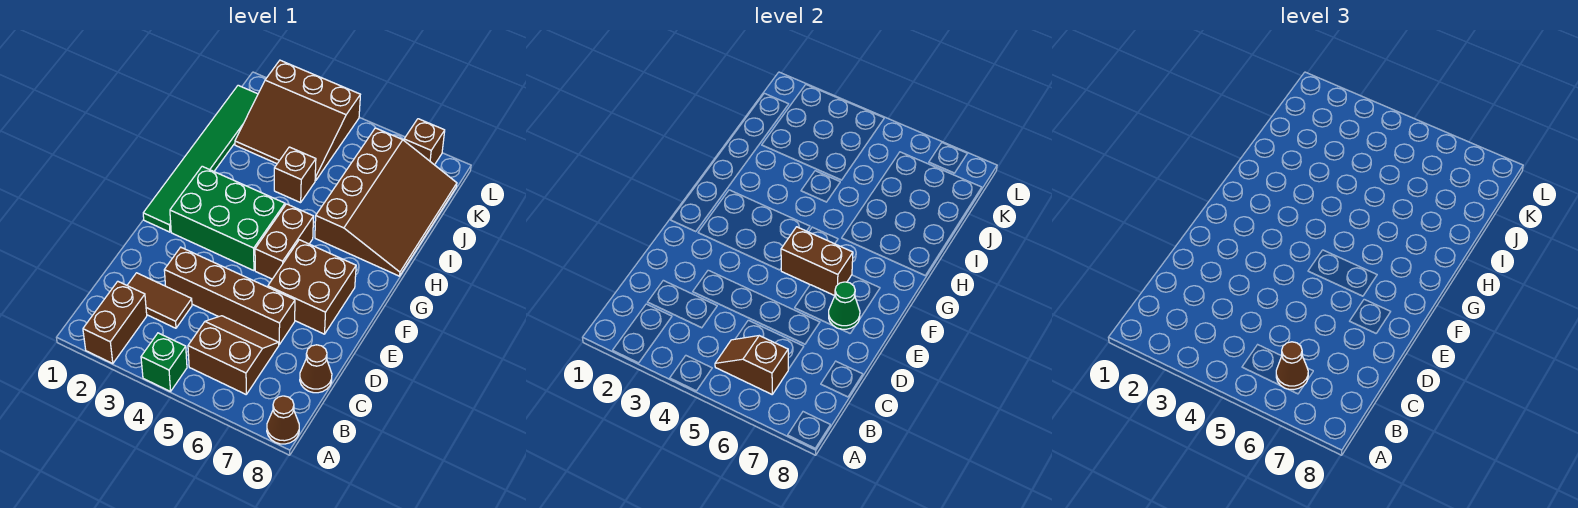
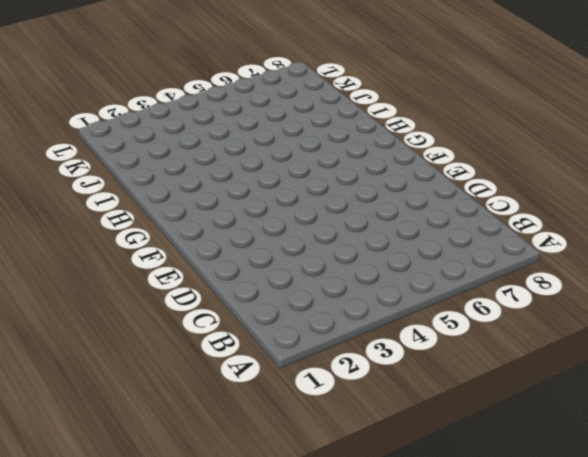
none -> brown 1x2 brick [83,281,147,363]
none -> green 1x1 brick [141,333,187,392]
none -> brown 1x1 cone [267,396,299,444]

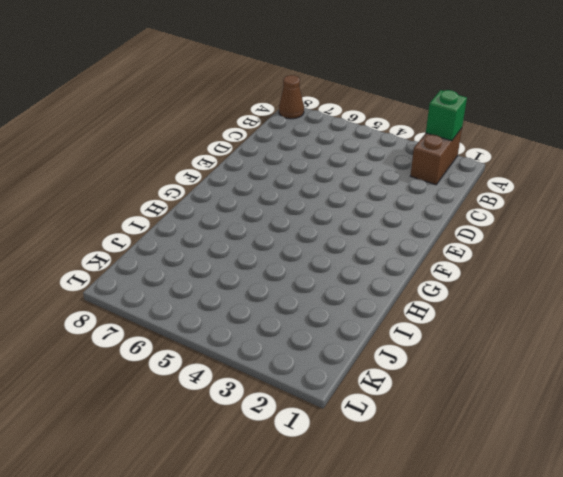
green 1x1 brick [426,90,467,141] -> green 1x1 brick moved to [141,333,187,392]
none -> brown 2x2 slope [188,316,279,394]
none -> brown 1x2 tile [127,273,192,328]
none -> brown 1x1 cone [300,345,332,393]

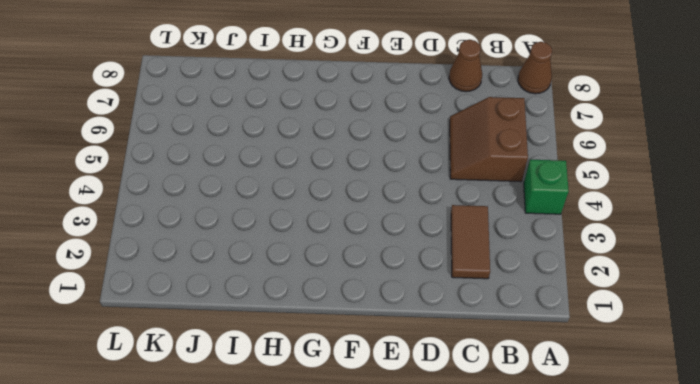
none -> brown 1x2 brick [83,281,147,363]
none -> brown 1x4 brick [164,247,295,345]
none -> brown 2x2 brick [268,240,356,334]

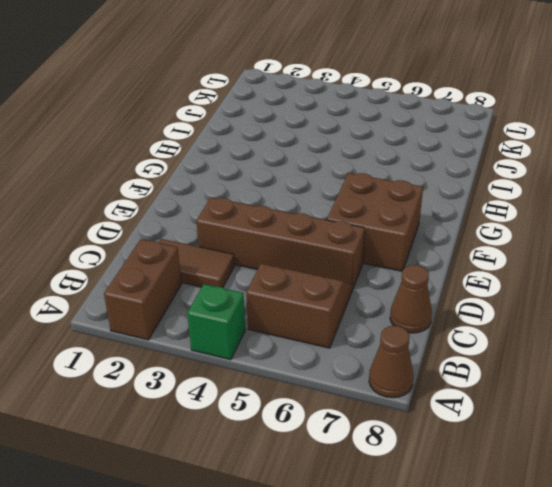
none -> green 1x6 tile [143,85,258,232]
none -> green 2x3 brick [170,166,285,271]
none -> brown 1x2 brick [255,204,314,279]

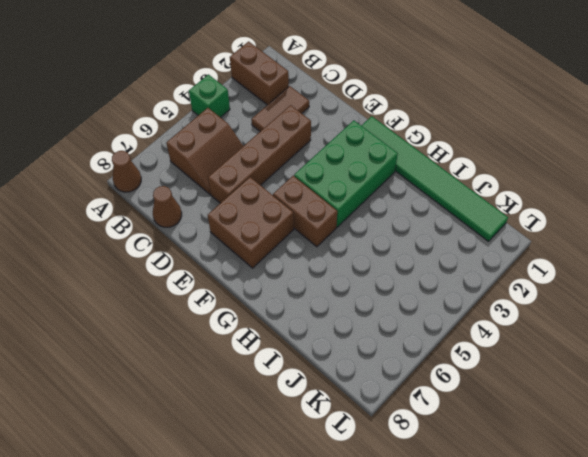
none -> brown 3x4 slope [315,128,457,276]
none -> brown 1x1 brick [274,147,316,203]
none -> brown 3x3 slope [235,60,360,181]

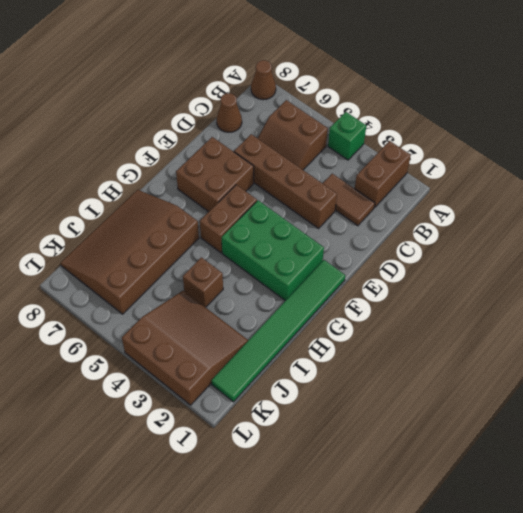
none -> brown 1x1 brick [404,119,445,165]
none -> brown 1x2 slope [715,336,788,394]
none -> green 1x1 cone [829,282,860,329]

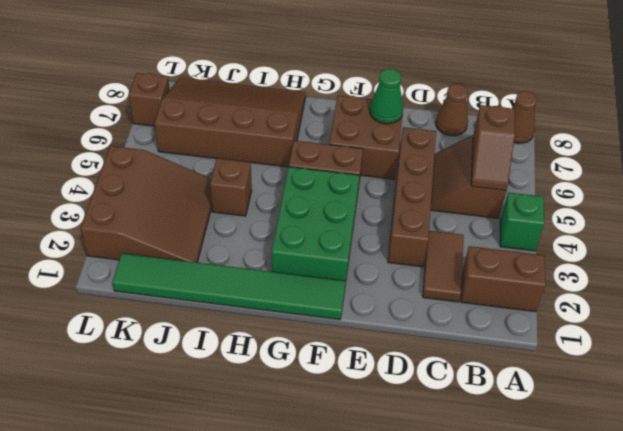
none -> brown 1x2 brick [781,227,853,296]
none -> brown 1x1 cone [1276,342,1308,390]

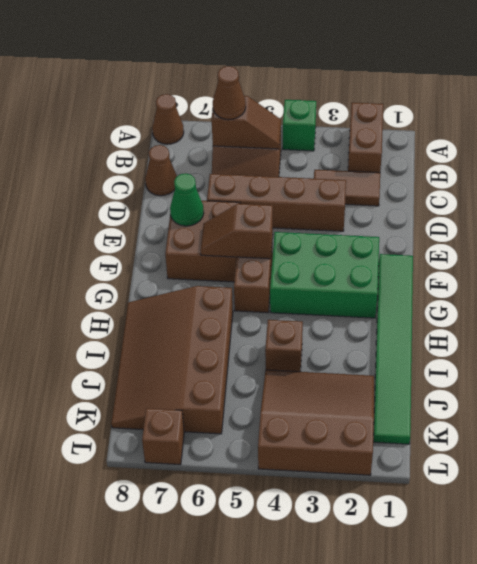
brown 1x2 slope [201,204,273,259] -> brown 1x2 brick [781,227,853,296]

